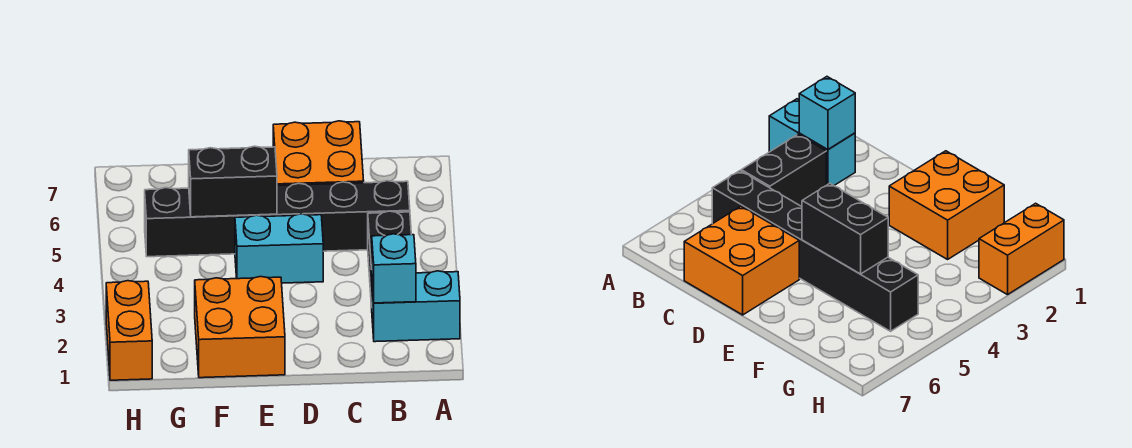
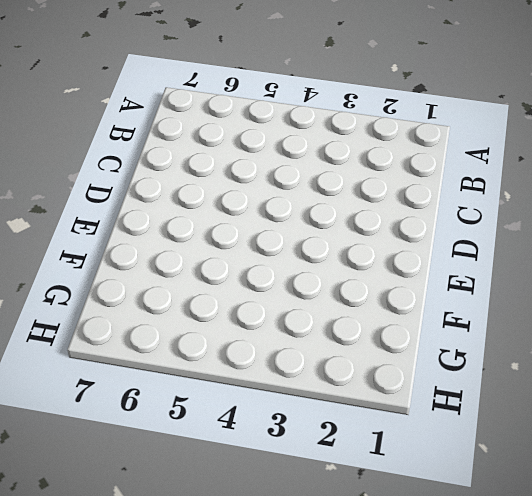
none -> cyan 1x2 brick [372,271,460,342]
none -> black 1x2 brick [368,211,411,307]

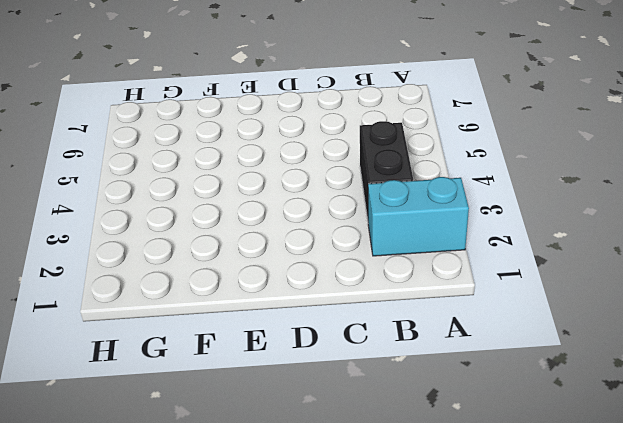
none -> black 1x6 brick [145,181,410,257]
none -> orange 2x2 brick [273,121,364,185]

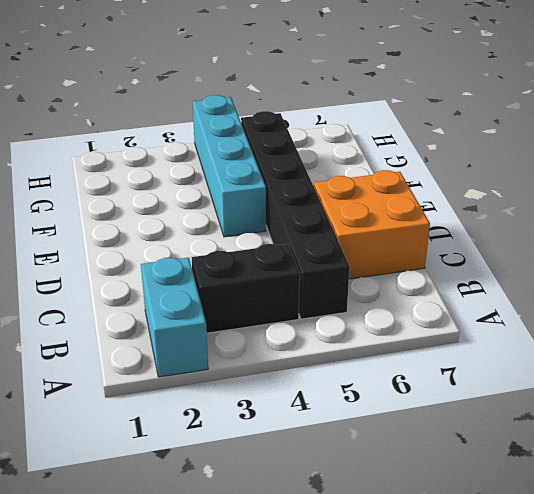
cyan 1x4 brick [193,95,266,237] -> cyan 1x2 brick [235,214,323,283]
none -> orange 2x2 brick [195,277,285,378]
none -> orange 1x2 brick [106,281,152,380]

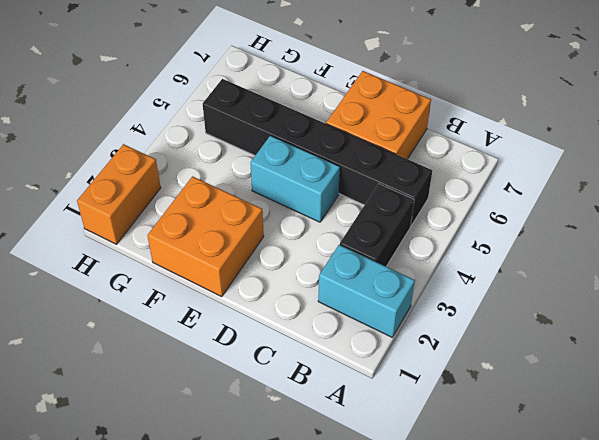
none -> cyan 1x1 brick [372,234,416,303]
none -> black 1x2 brick [189,146,277,217]

